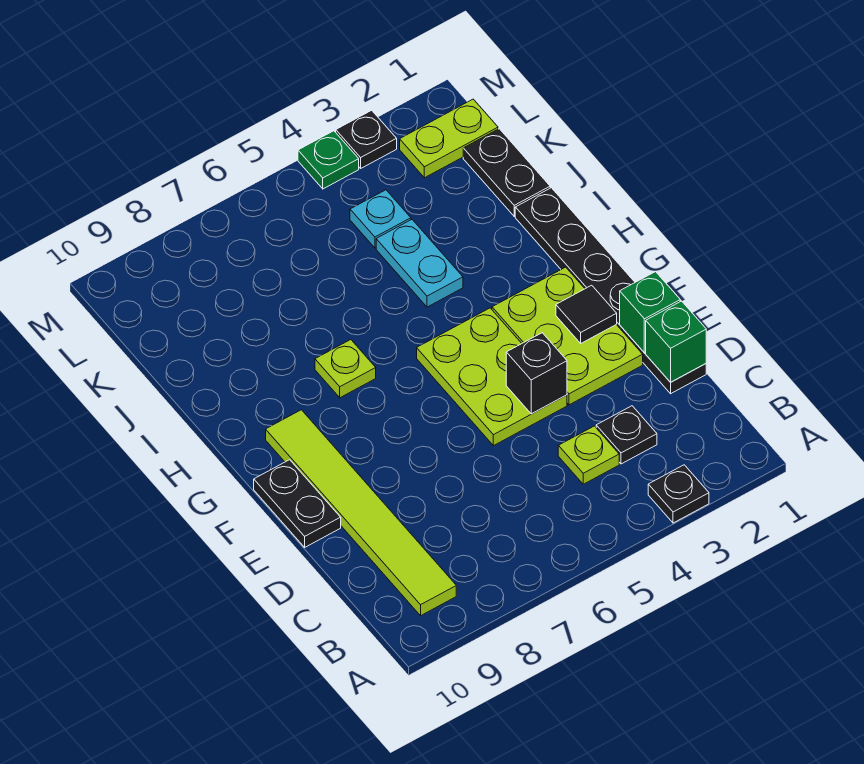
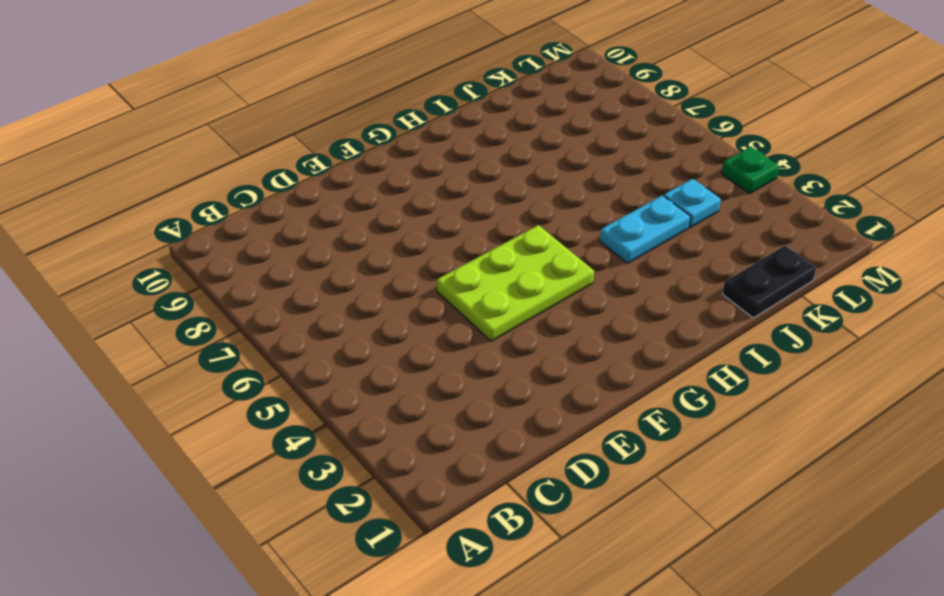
none -> black 1x1 plate [648,465,709,523]
none -> lime 1x6 tile [266,410,456,616]
none -> black 1x1 plate [596,406,657,464]

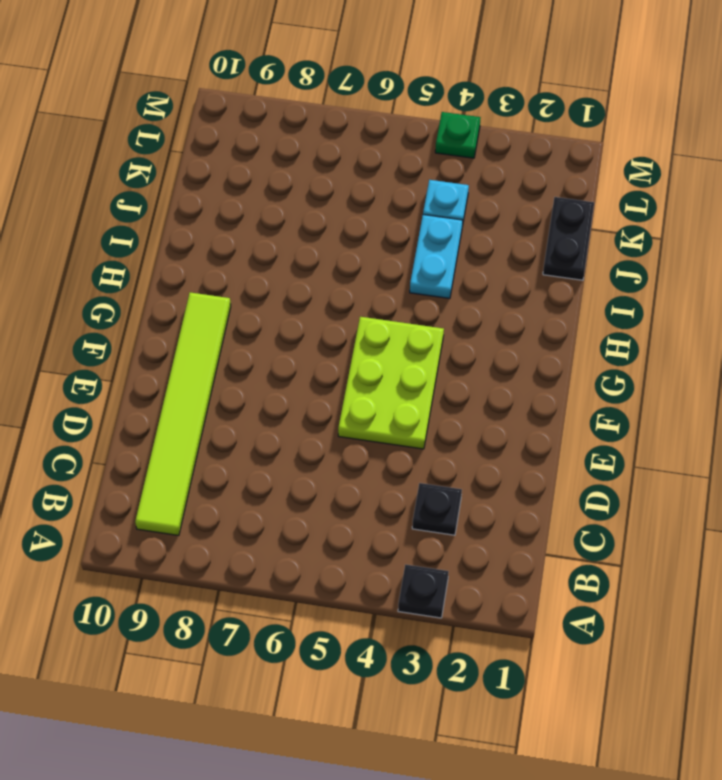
none -> lime 1x1 plate [558,426,619,484]
none -> black 1x6 plate [515,188,706,394]
none -> lime 2x3 plate [492,267,643,405]

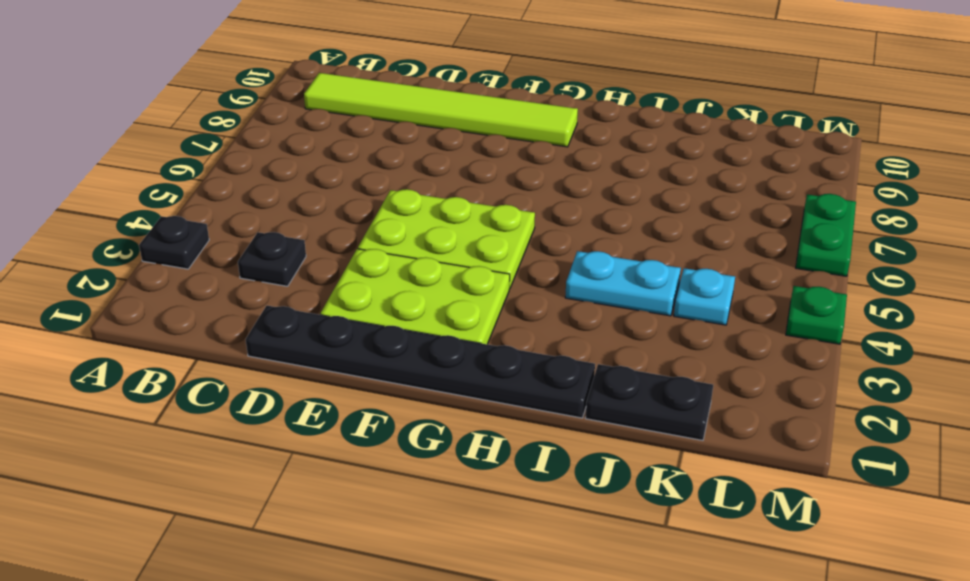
green 1x2 plate [796,194,856,276] -> none
none -> lime 1x1 plate [558,426,619,484]
none -> black 1x2 plate [254,460,341,547]
none -> lime 1x1 plate [315,340,376,398]

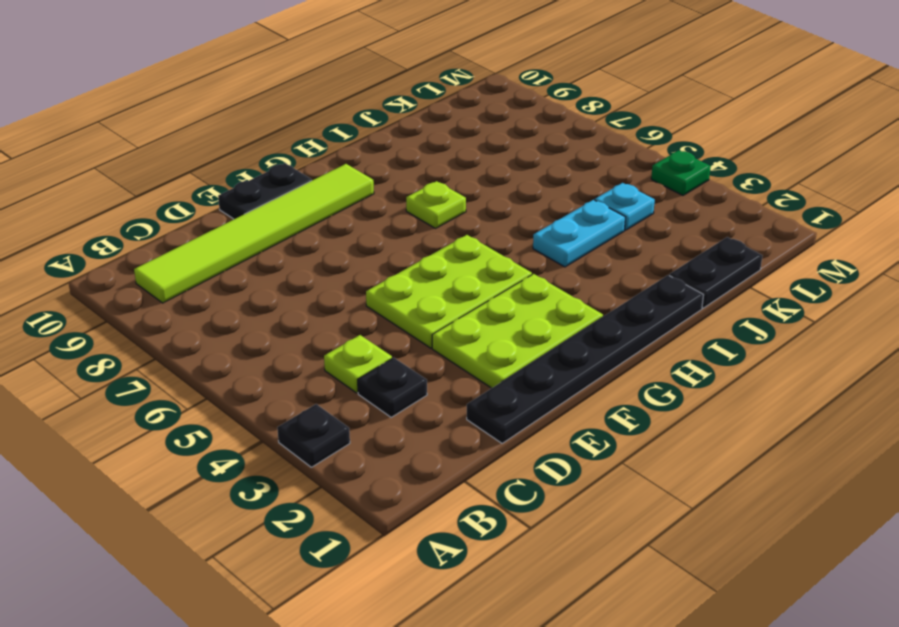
none -> lime 1x2 plate [400,99,498,178]
none -> black 1x1 plate [336,110,397,168]
none -> green 1x1 brick [646,301,706,382]

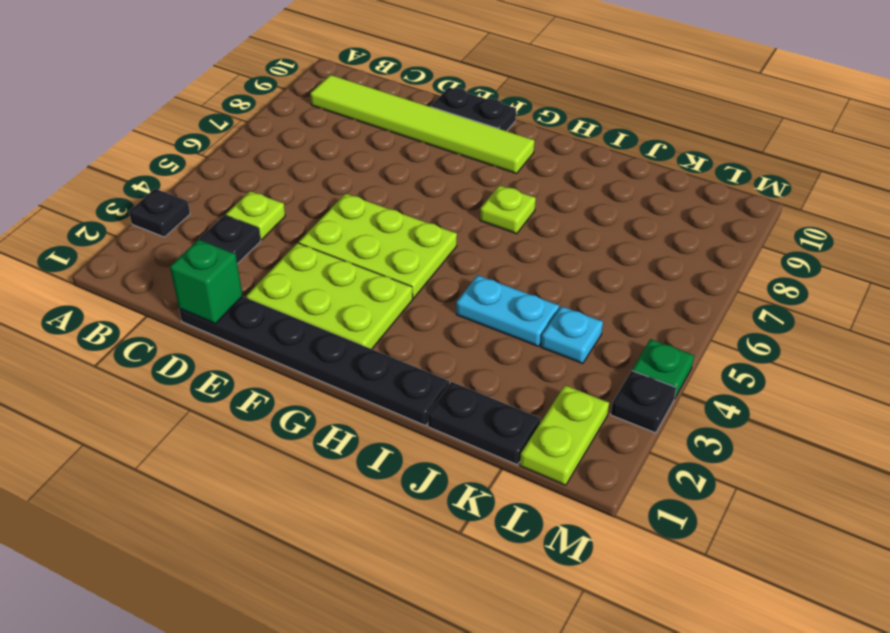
none -> green 1x1 brick [620,272,680,353]
none -> black 1x1 brick [506,333,567,414]
none -> black 1x1 tile [556,285,617,343]

